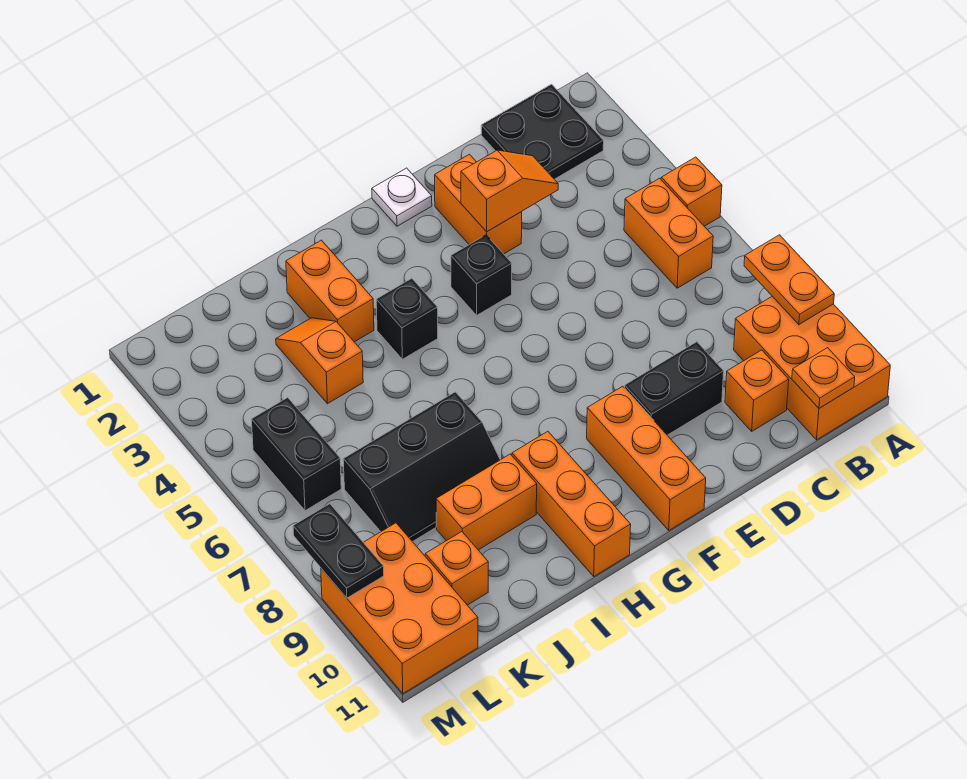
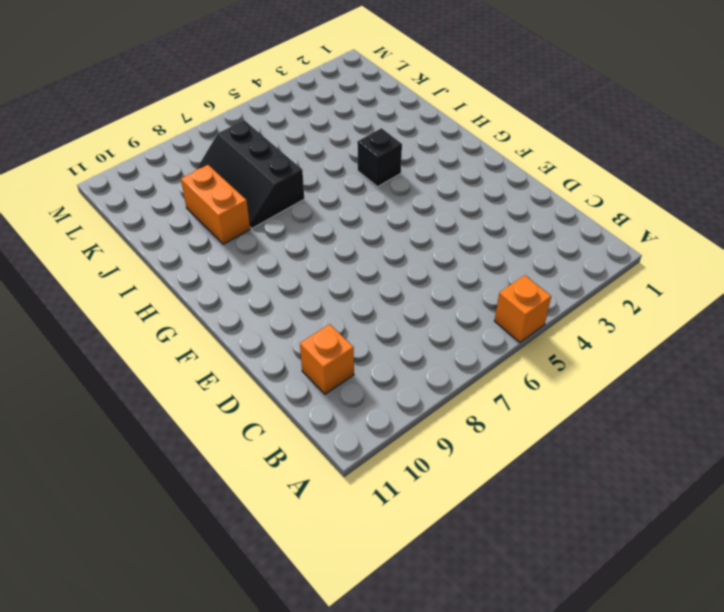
none -> orange 2x3 brick [734,296,890,440]
none -> black 2x2 plate [481,84,604,179]
none -> orange 1x2 brick [624,178,713,288]

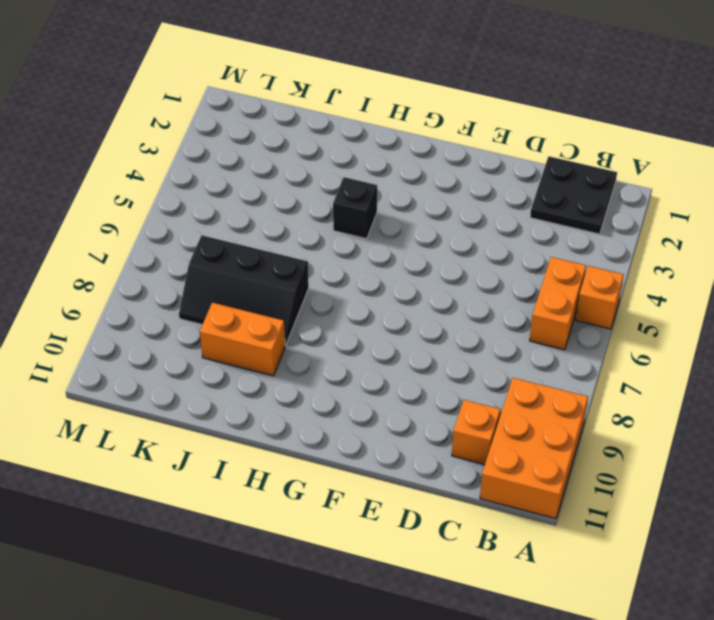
none -> black 1x2 brick [625,342,724,435]
none -> orange 1x2 brick [435,154,522,254]
none -> white 1x1 plate [372,168,432,226]

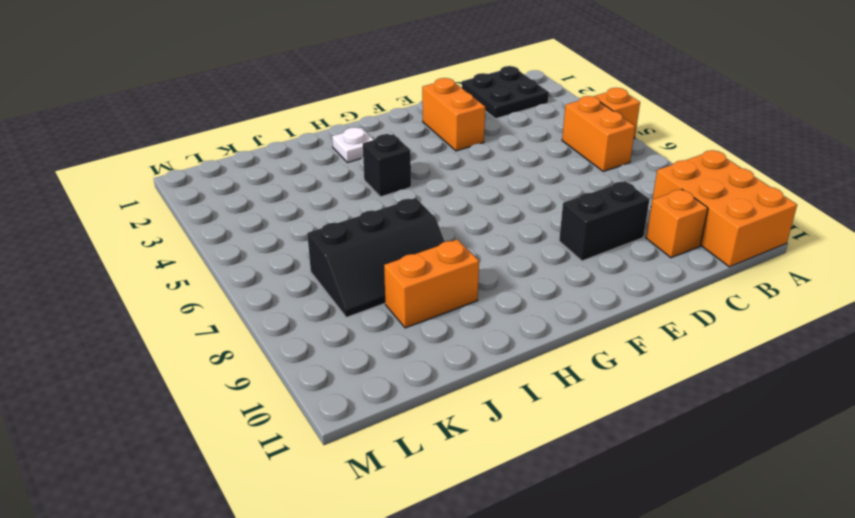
white 1x1 plate [332,127,374,163] -> white 1x1 plate moved to [372,168,432,226]
none -> black 1x1 brick [451,235,512,315]
none -> orange 1x3 brick [587,386,706,530]
none -> orange 1x3 brick [512,432,631,576]

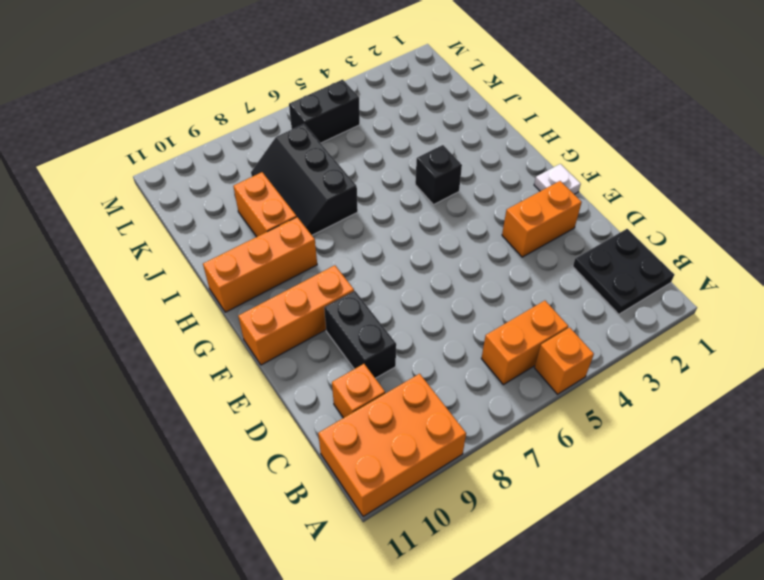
none -> black 1x1 brick [451,235,512,315]
none -> orange 1x2 brick [286,240,374,342]
none -> orange 1x2 slope [276,318,363,404]

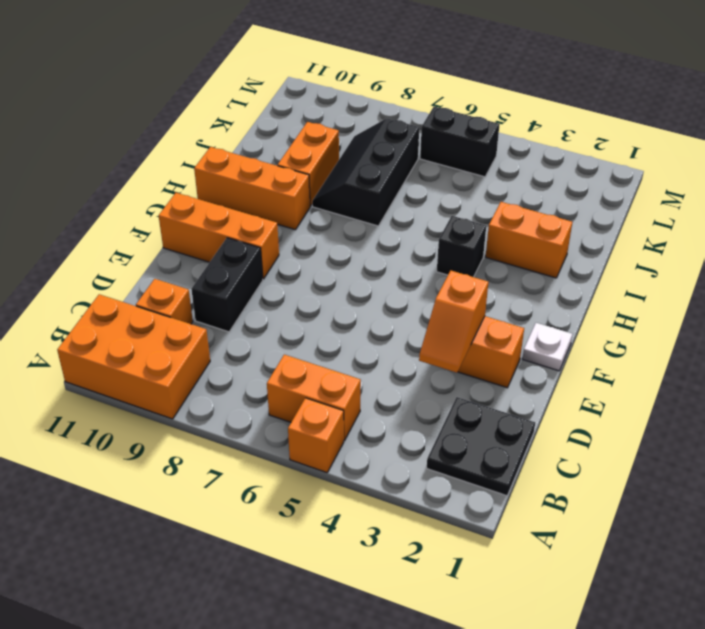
none -> black 1x1 brick [451,235,512,315]
none -> orange 1x2 slope [276,318,363,404]
none -> orange 1x1 brick [425,532,488,605]

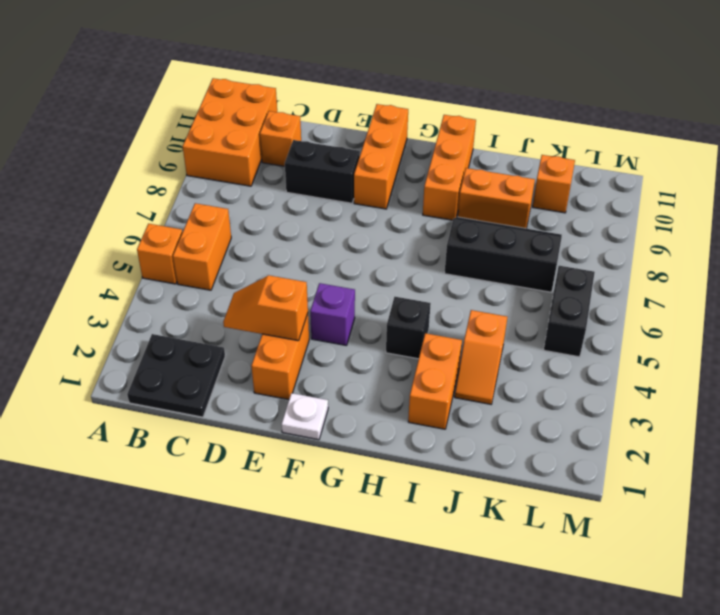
purple 1x1 brick [310,283,355,346] -> black 1x1 brick [451,235,512,315]
none -> orange 2x3 brick [321,523,478,694]
none -> orange 1x2 plate [744,235,834,325]
none -> orange 1x1 plate [792,348,855,408]

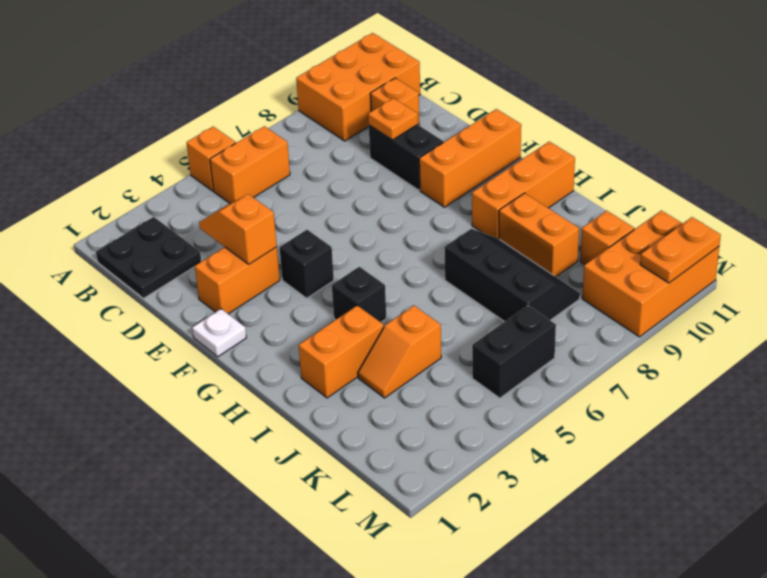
orange 1x1 plate [368,98,418,140] -> orange 1x1 plate moved to [792,348,855,408]
orange 1x2 plate [640,217,721,283] -> orange 1x2 plate moved to [744,235,834,325]
none -> black 1x2 plate [293,504,384,598]

